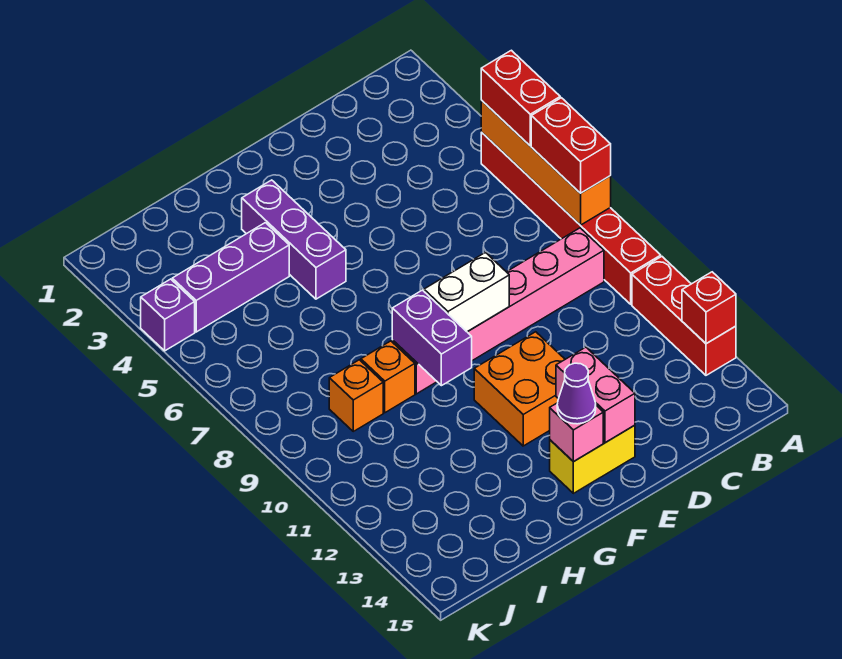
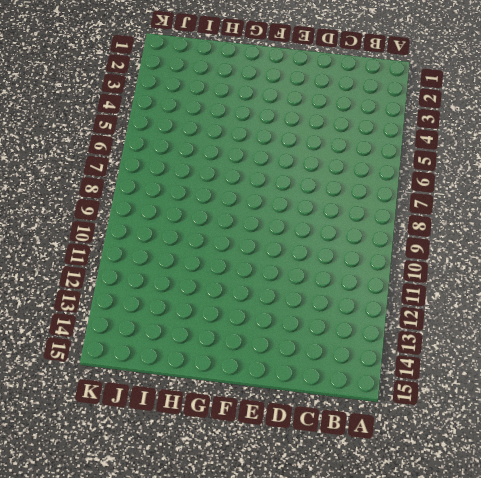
none -> red 1x6 brick [481,132,661,304]
none -> red 1x3 brick [632,257,736,375]
none -> pink 1x6 brick [392,228,604,394]

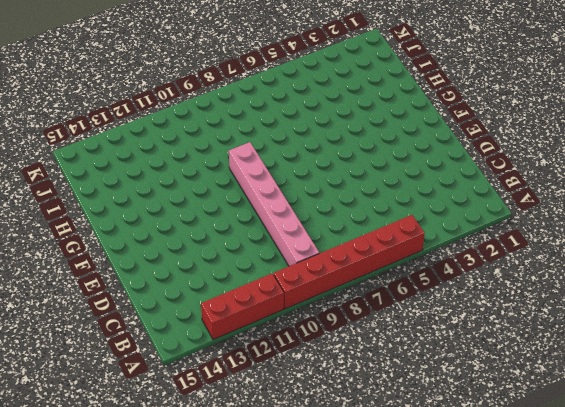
none -> orange 2x2 brick [474,332,565,446]
none -> yellow 1x2 brick [550,425,635,493]
none -> purple 1x3 brick [242,180,346,299]

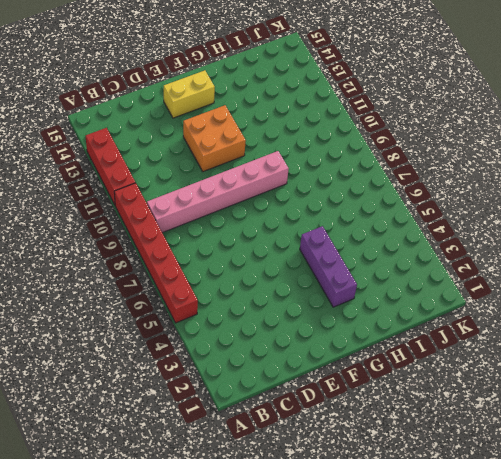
none -> purple 1x3 brick [172,223,289,332]
none -> orange 1x1 brick [361,341,415,413]
none -> orange 1x1 brick [329,360,383,431]

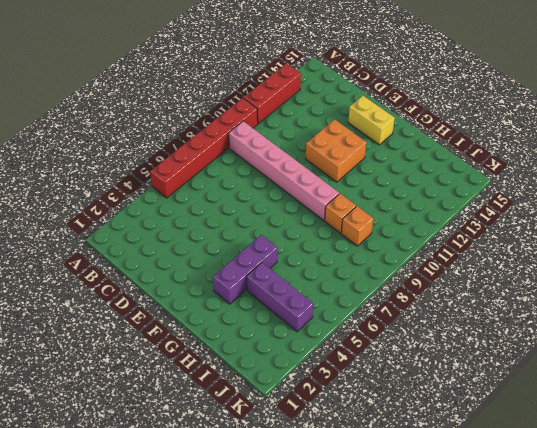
none -> purple 1x1 brick [141,279,195,351]
none -> orange 1x4 brick [481,100,611,225]
none -> red 1x1 brick [682,272,736,344]

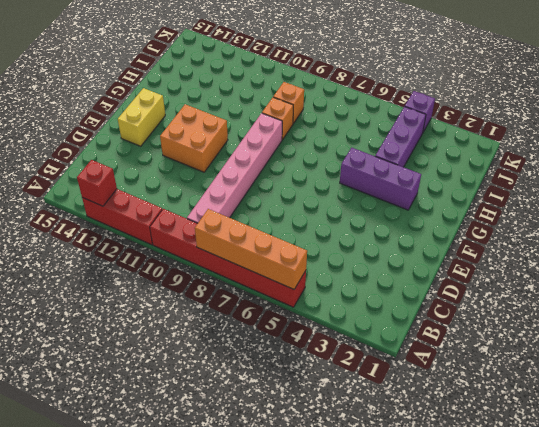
none -> white 1x2 brick [424,253,509,332]
none -> pink 1x2 brick [556,347,635,443]
none -> pink 1x1 brick [550,403,603,462]

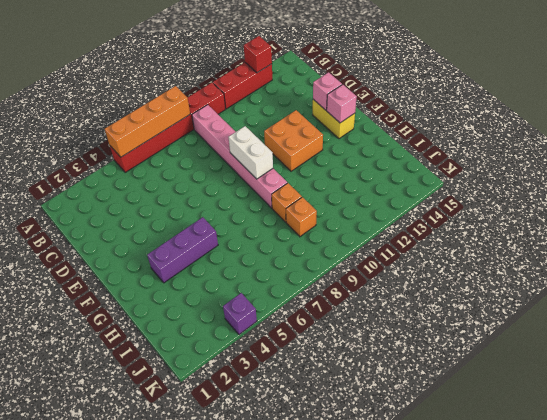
pink 1x1 brick [313,72,342,110] -> pink 1x2 brick [556,347,635,443]
none -> purple 1x3 brick [172,223,289,332]
none -> purple 1x2 brick [392,290,472,386]
none -> red 1x2 brick [481,50,560,146]

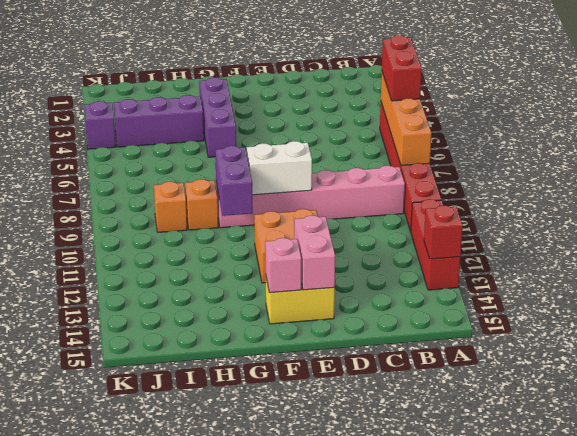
none -> red 1x2 brick [531,98,611,193]
none -> purple 1x1 cone [557,363,596,424]

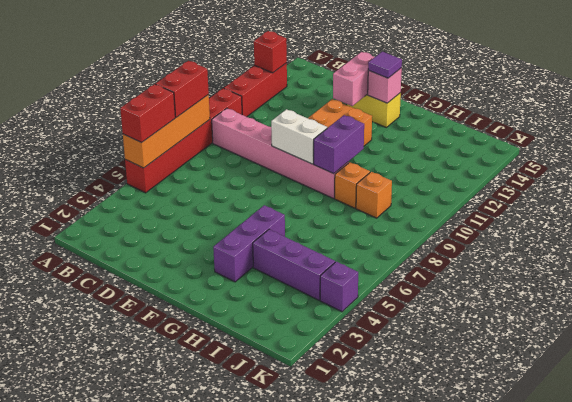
purple 1x1 tile [368,52,402,78] -> purple 1x1 cone [557,363,596,424]

